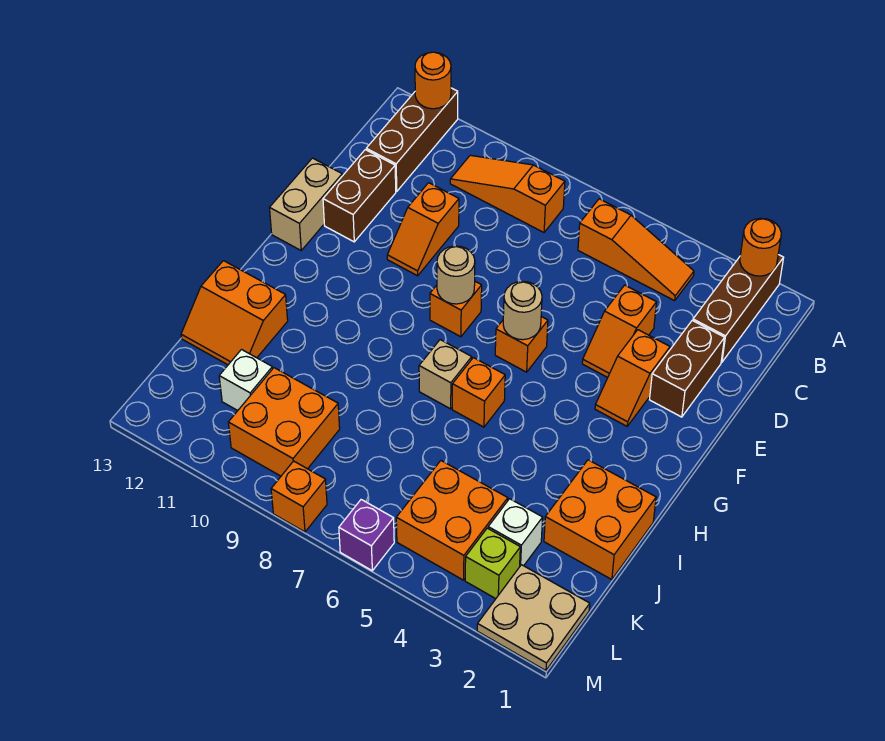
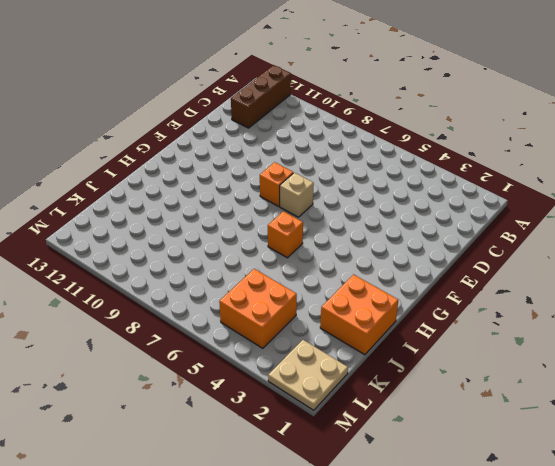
tan 1x1 brick [280,173,314,217] -> tan 1x1 brick moved to [419,340,472,409]
none -> brown 1x3 brick [693,255,784,362]
none -> orange 1x3 slope [578,199,694,301]
none -> orange 1x3 slope [450,155,565,232]

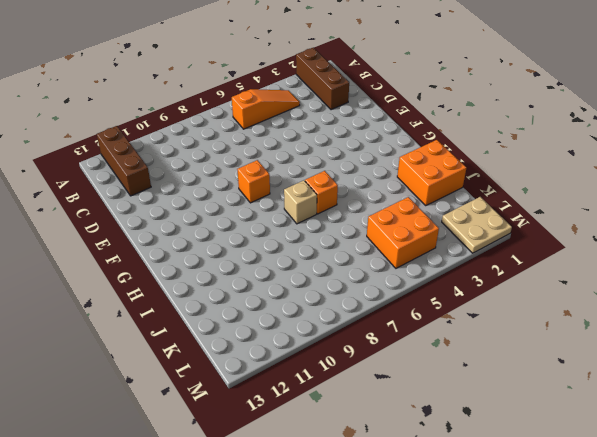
none -> orange 1x3 slope [450,155,565,232]
none -> brown 1x2 brick [650,320,724,417]
none -> orange 1x2 slope [582,285,657,378]

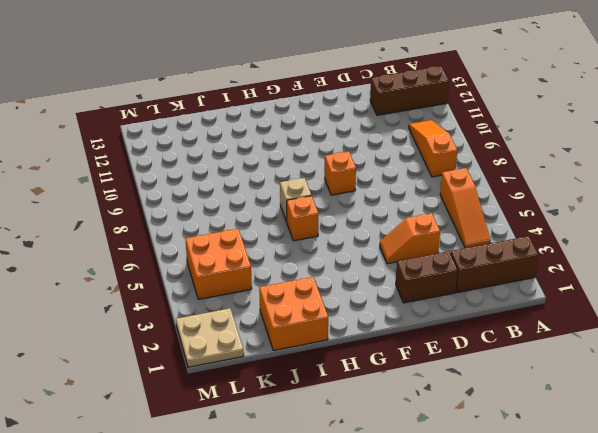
none -> orange 1x2 slope [387,183,459,276]
none -> brown 1x2 brick [323,150,396,242]
none -> orange 1x2 slope [595,330,670,426]

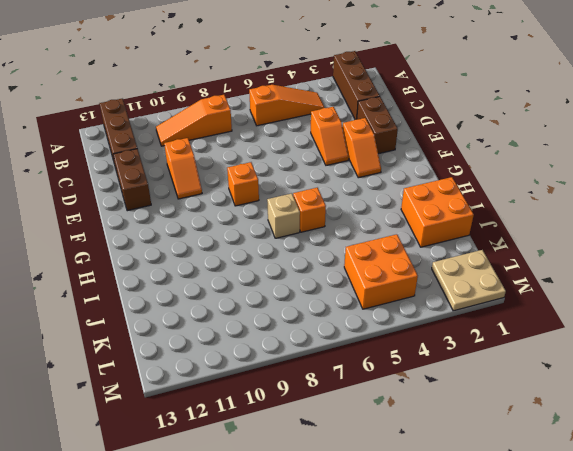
none -> tan 1x2 brick [270,158,342,250]
none -> orange 1x1 brick [495,317,548,372]
none -> orange 2x2 slope [181,261,288,365]

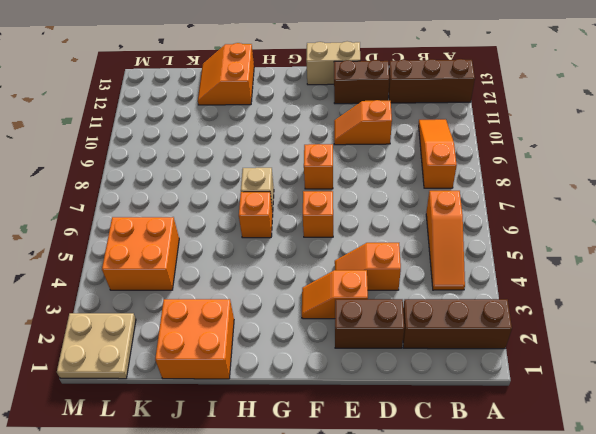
none -> white 1x1 brick [488,499,543,566]
none -> orange 2x2 brick [228,368,340,476]
none -> white 1x1 brick [219,350,273,411]

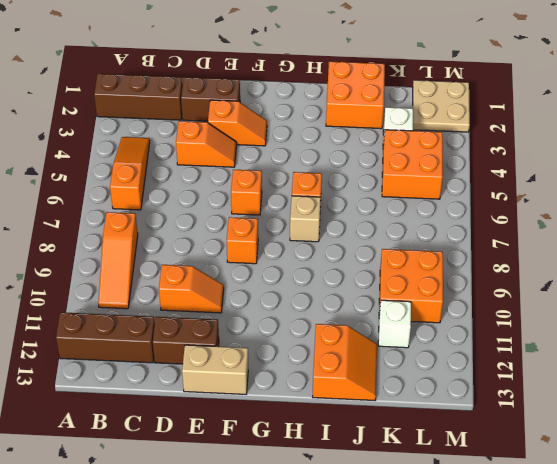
none -> lime 1x1 brick [465,528,520,599]
none -> purple 1x1 brick [339,500,394,571]
none -> orange 1x1 brick [271,461,327,532]

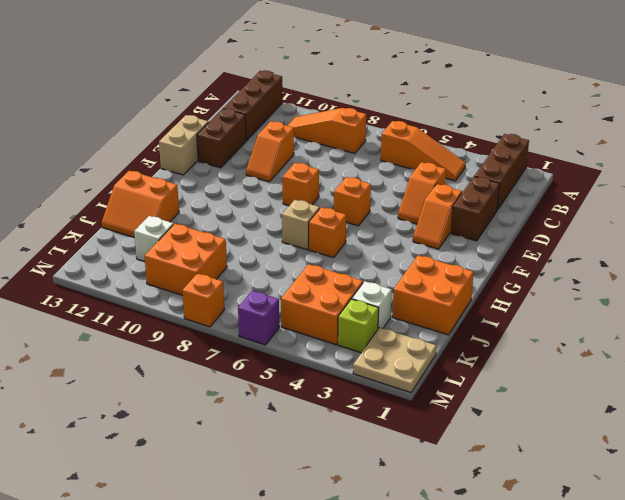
none -> orange 1x1 round brick [740,218,781,276]
none -> orange 1x1 round brick [415,52,451,109]
none -> tan 1x1 round brick [503,281,542,340]

